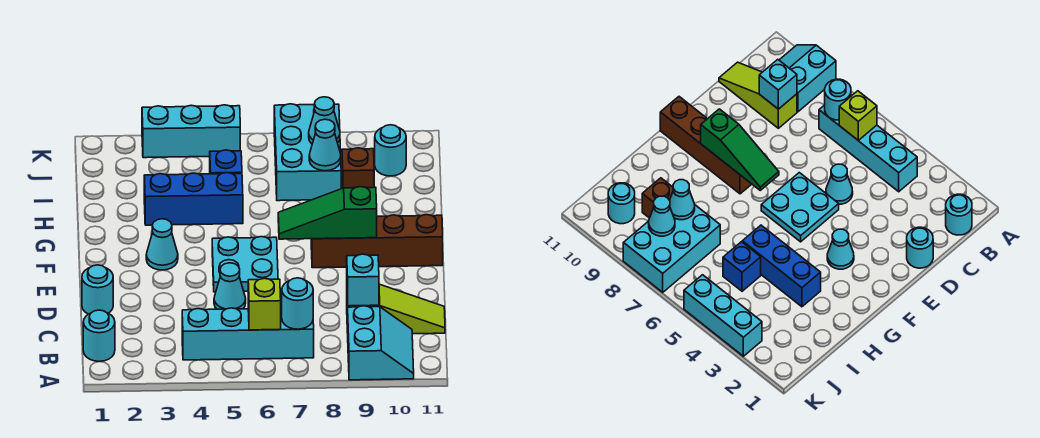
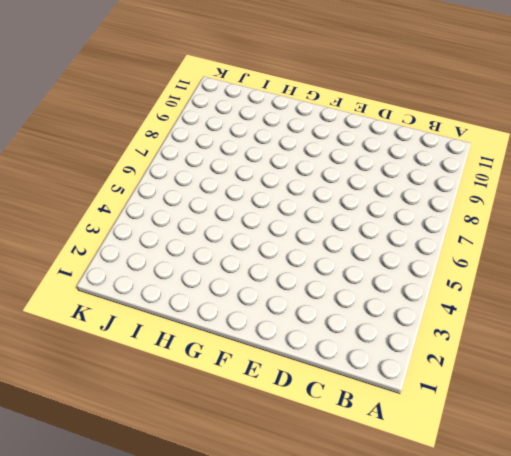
none -> cyan 2x2 slope [348,306,414,380]
none -> cyan 1x1 round brick [83,310,115,361]
none -> cyan 1x4 brick [182,308,314,360]

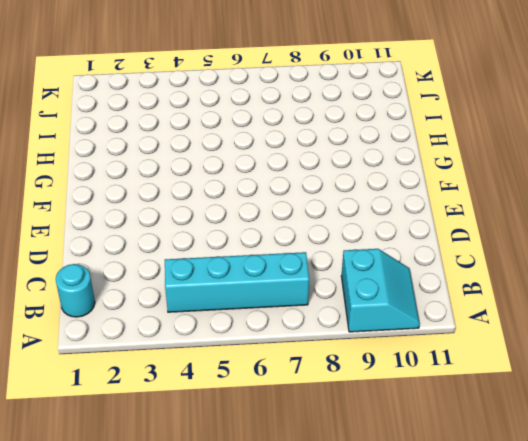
none -> lime 1x3 slope [347,284,445,334]
none -> cyan 1x1 round brick [82,265,113,314]
none -> cyan 1x1 cone [214,263,246,309]

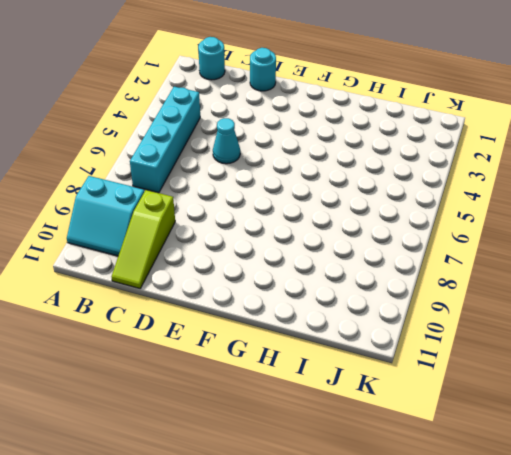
none -> cyan 2x2 plate [212,237,278,292]
none -> cyan 1x1 cone [146,219,178,270]
none -> brown 1x4 brick [311,215,443,268]

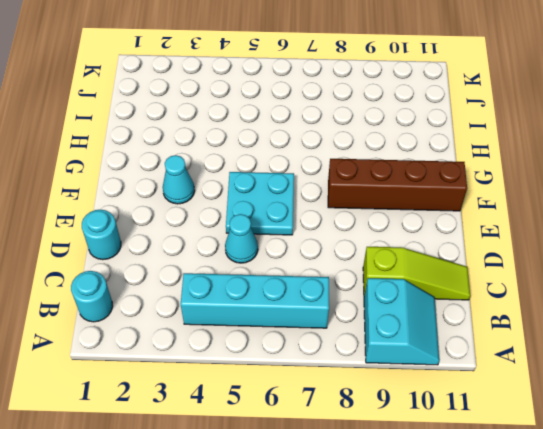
none -> blue 1x3 brick [144,173,243,225]
none -> blue 1x1 brick [210,150,242,174]
none -> cyan 2x3 brick [274,104,341,201]

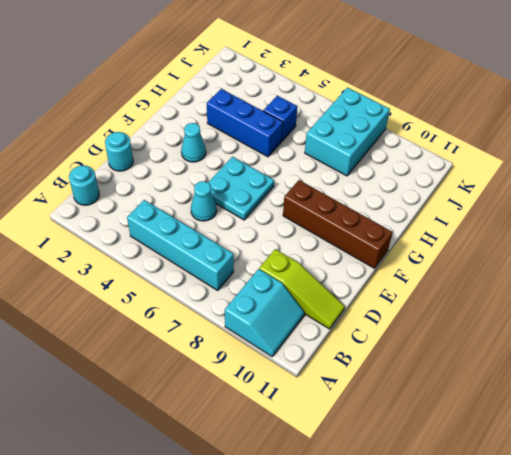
none -> brown 1x1 brick [342,148,374,188]
none -> cyan 1x1 round brick [375,125,406,176]
none -> cyan 1x3 brick [142,105,240,158]

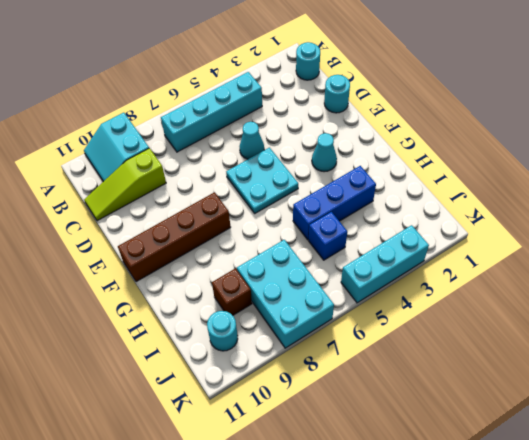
none -> lime 1x1 brick [248,278,281,330]
none -> cyan 1x1 round brick [282,278,313,329]
none -> cyan 1x1 brick [347,254,379,306]

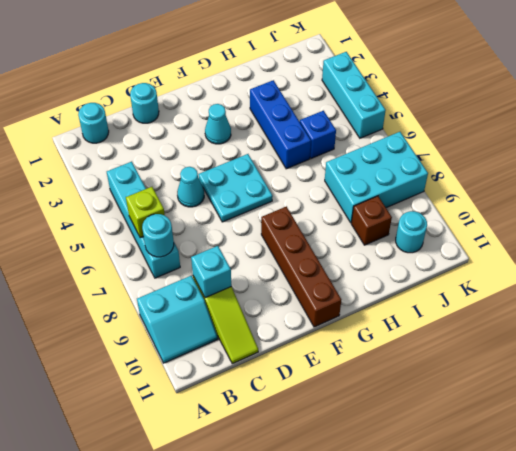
none -> green 1x3 slope [278,187,377,239]
none -> cyan 1x1 cone [309,119,341,171]
none -> cyan 1x1 cone [309,97,340,144]

